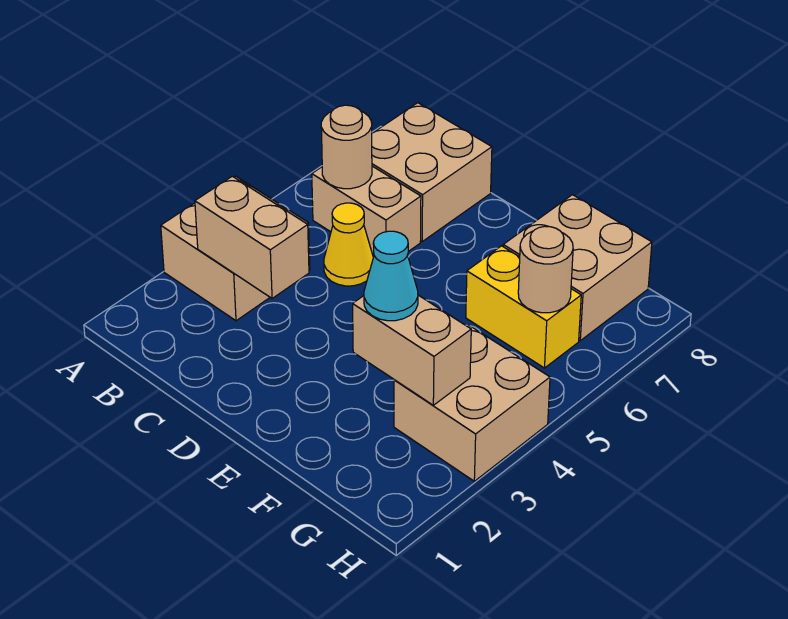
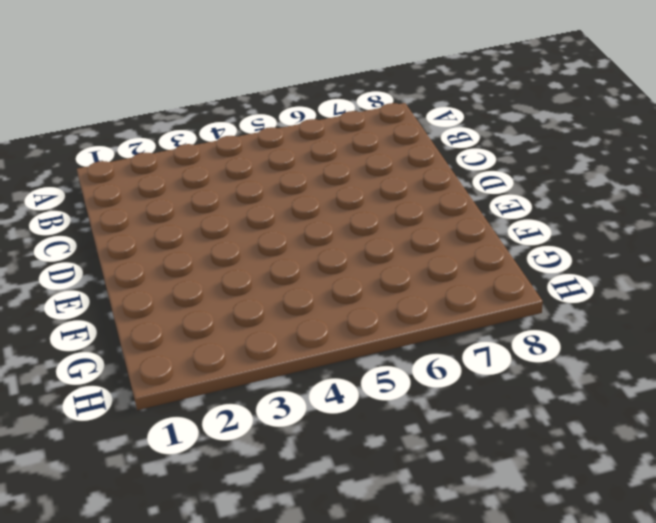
none -> tan 2x2 brick [161,176,310,321]
none -> tan 1x2 brick [312,166,421,257]
none -> tan 2x2 brick [372,103,492,241]

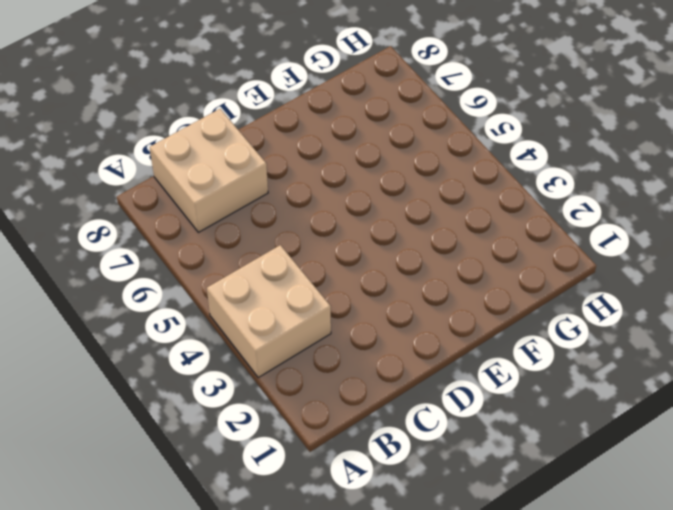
none -> tan 1x2 brick [312,166,421,257]
none -> yellow 1x1 cone [324,203,373,286]
none -> yellow 1x2 brick [466,246,581,368]

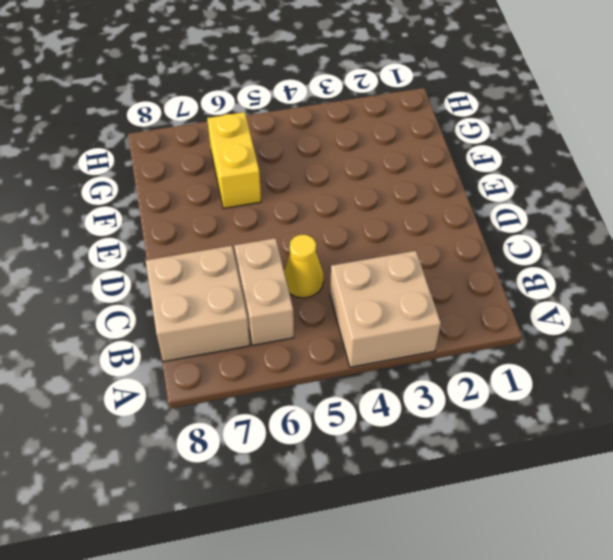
none -> tan 2x2 brick [503,195,652,340]
none -> tan 2x2 brick [394,325,550,481]
none -> tan 1x2 brick [195,176,309,298]

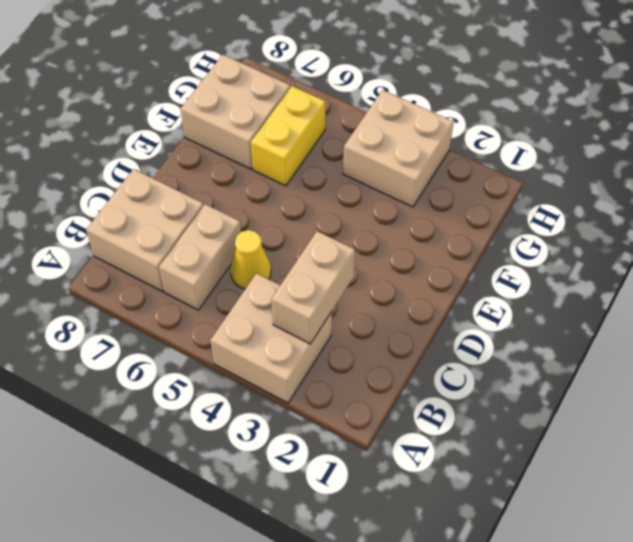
none -> tan 1x1 round brick [321,105,372,189]
none -> tan 1x2 brick [353,295,471,405]
none -> tan 1x1 round brick [518,226,573,313]

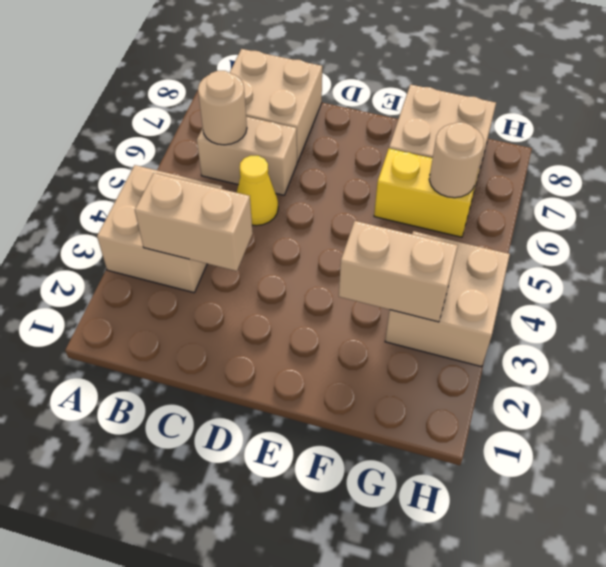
none -> cyan 1x1 cone [364,231,418,321]

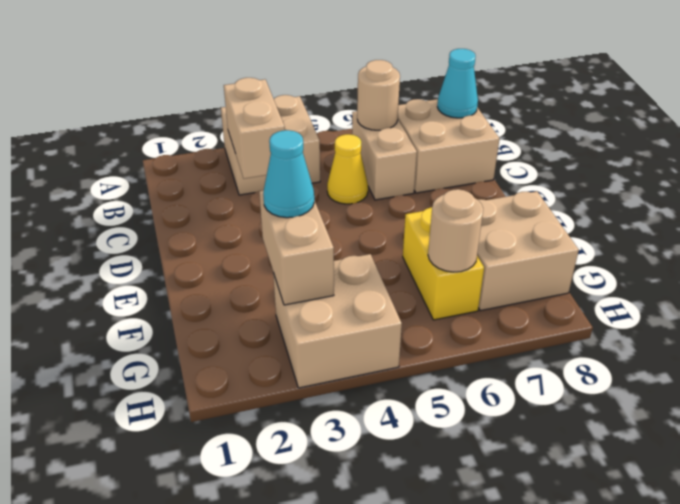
cyan 1x1 cone [437,49,478,118] -> none

